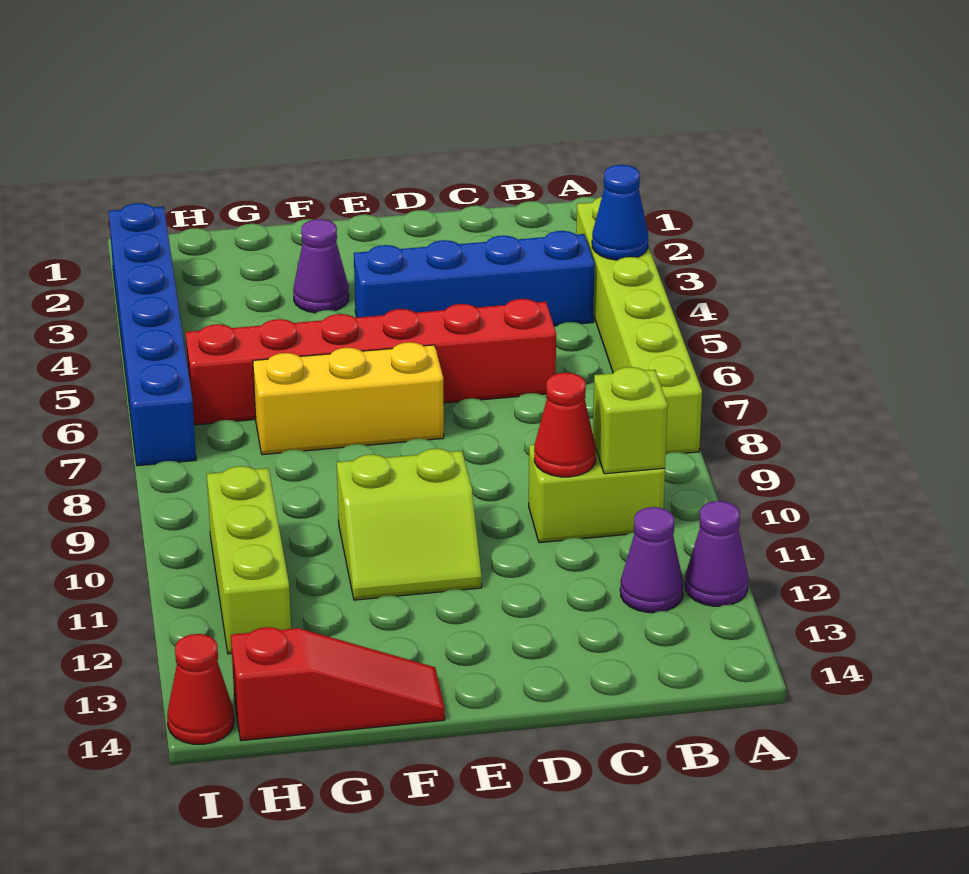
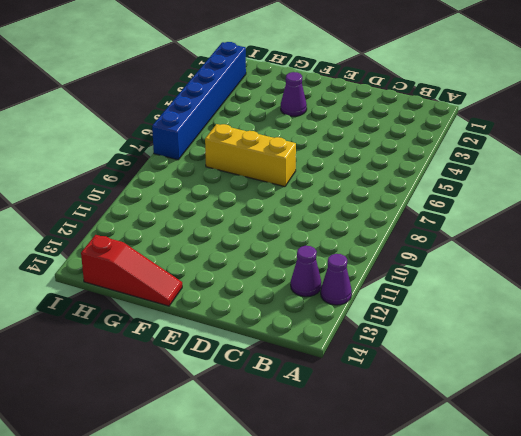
none -> lime 1x6 brick [576,197,702,454]
none -> blue 1x4 brick [354,231,595,326]
none -> lime 1x2 brick [529,444,665,543]

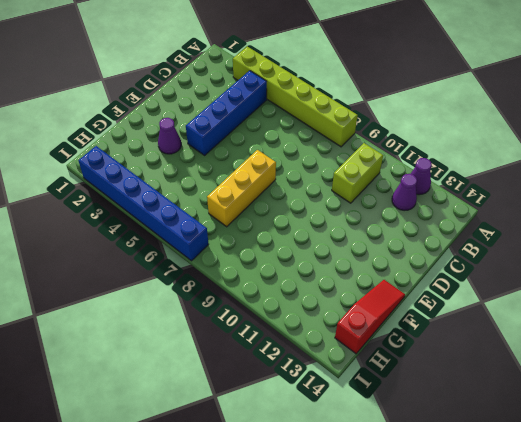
none -> red 1x6 brick [186,299,556,425]
none -> lime 2x2 slope [337,449,482,600]
none -> lime 1x3 brick [207,466,291,654]

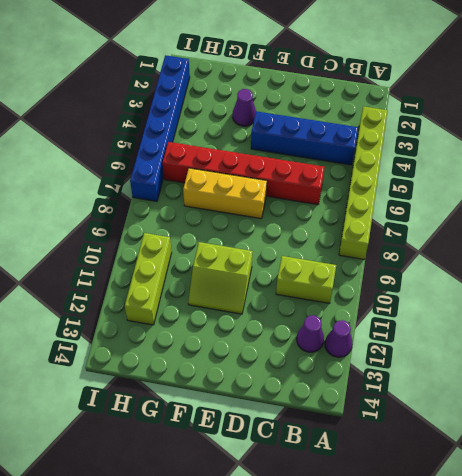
none -> red 1x3 slope [231,627,445,741]
none -> red 1x1 cone [167,634,234,744]
none -> blue 1x1 cone [592,165,648,260]

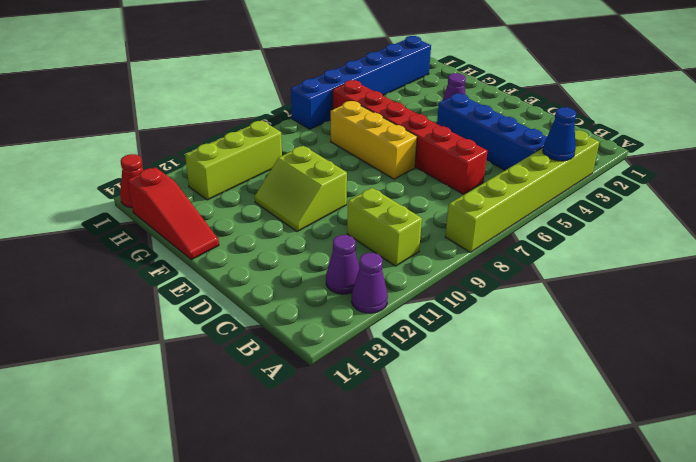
none -> lime 1x1 brick [593,367,668,474]
none -> red 1x1 cone [534,373,596,477]

